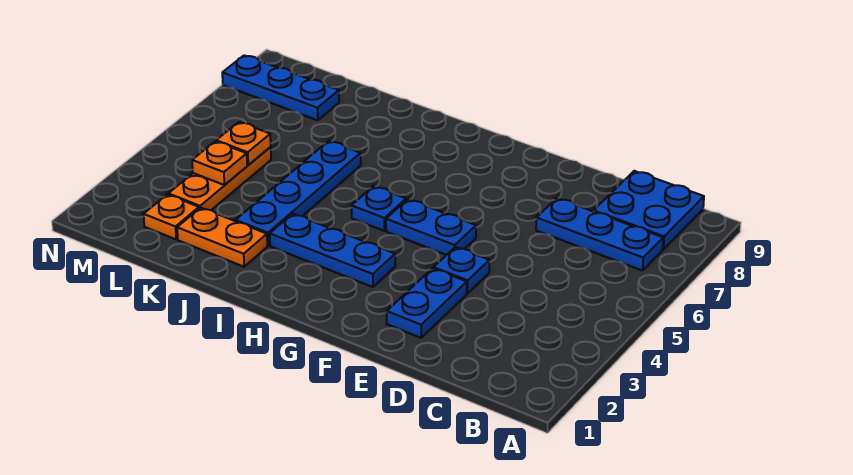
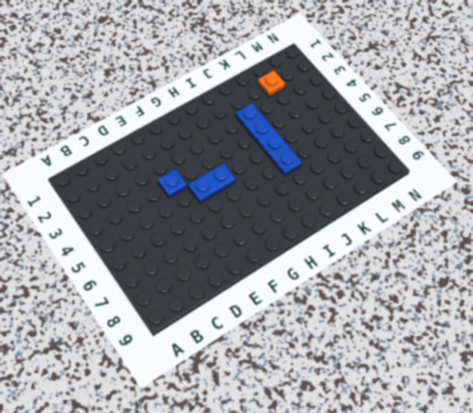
none -> blue 1x3 plate [536,198,663,271]
none -> blue 2x2 plate [594,171,704,249]
none -> blue 1x2 plate [387,268,467,338]

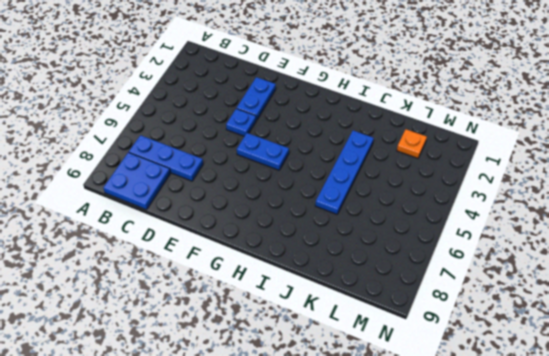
none -> blue 1x3 plate [270,214,395,287]
none -> blue 1x1 plate [352,186,406,231]
none -> orange 1x2 plate [177,208,267,267]

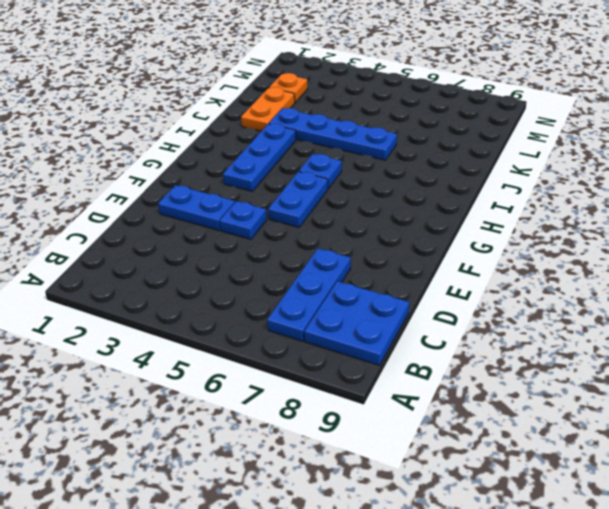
none -> orange 1x3 plate [168,147,271,210]
none -> blue 1x3 plate [222,55,339,120]
none -> orange 1x1 plate [192,141,247,185]

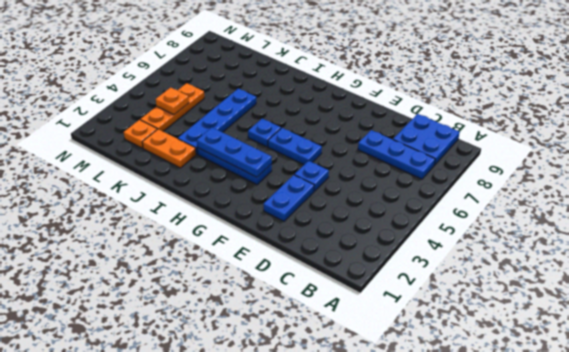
blue 1x3 plate [197,128,272,177] -> blue 1x3 plate moved to [222,55,339,120]
none -> orange 1x1 plate [216,122,271,165]

